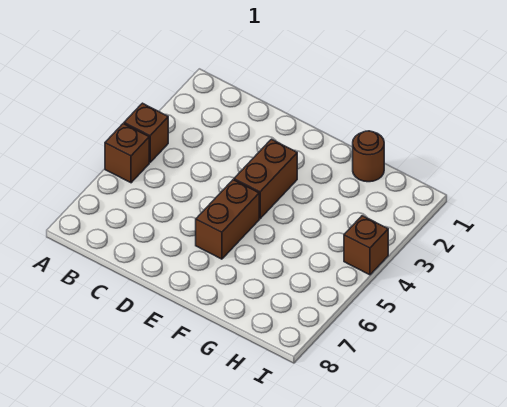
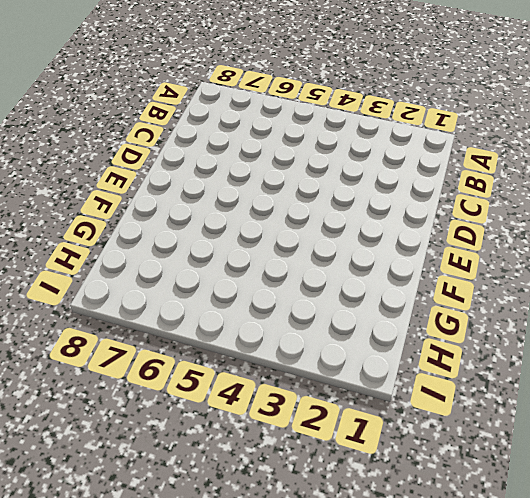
none -> brown 1x1 brick [124,103,168,162]
none -> brown 1x1 brick [105,124,149,183]

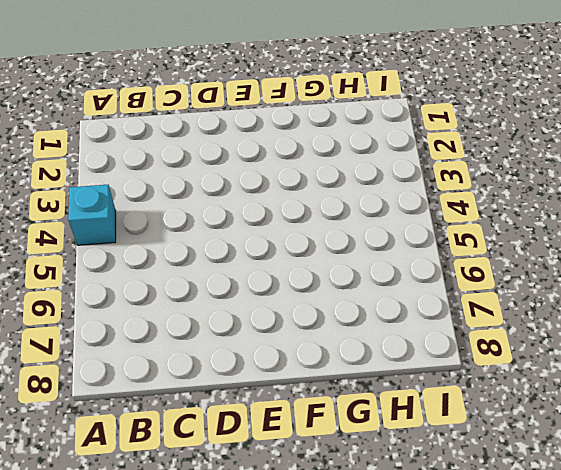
cyan 1x1 brick [68,185,116,245] -> brown 1x1 brick [124,103,168,162]
none -> brown 1x1 brick [105,124,149,183]
none -> brown 1x2 brick [234,139,297,219]

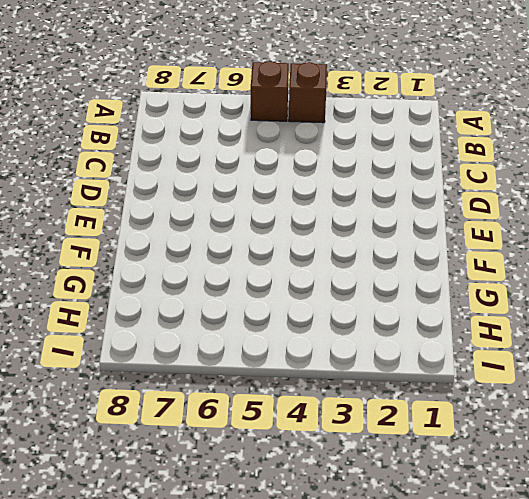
none -> brown 1x2 brick [234,139,297,219]
none -> brown 1x2 brick [196,180,259,259]

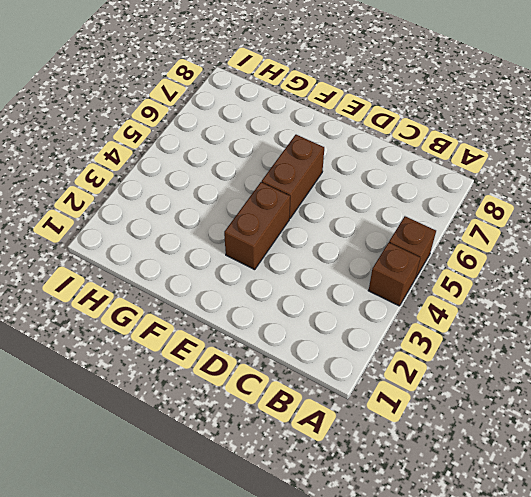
none -> brown 1x1 round brick [353,131,384,182]
none -> brown 1x1 brick [344,216,388,275]

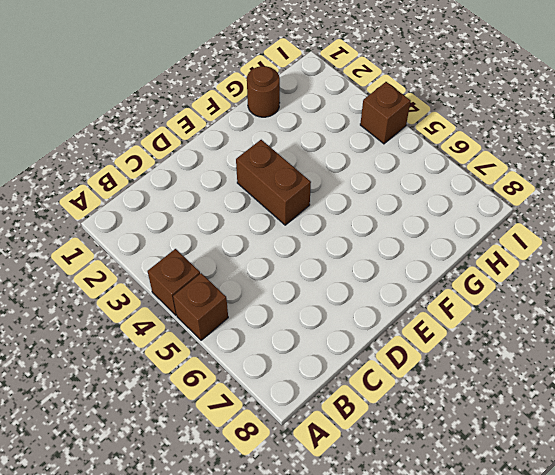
none -> brown 1x2 brick [196,180,259,259]

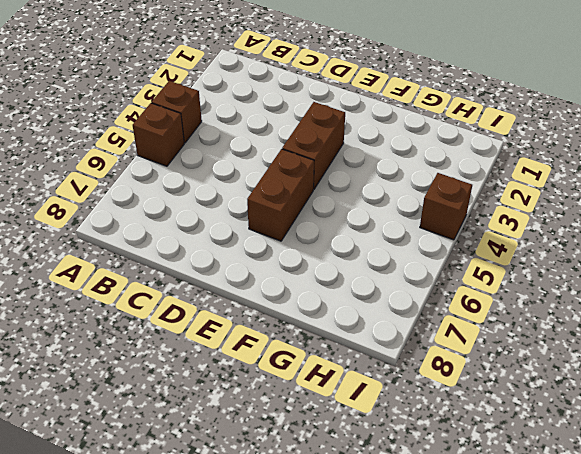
none -> brown 1x1 round brick [353,131,384,182]

